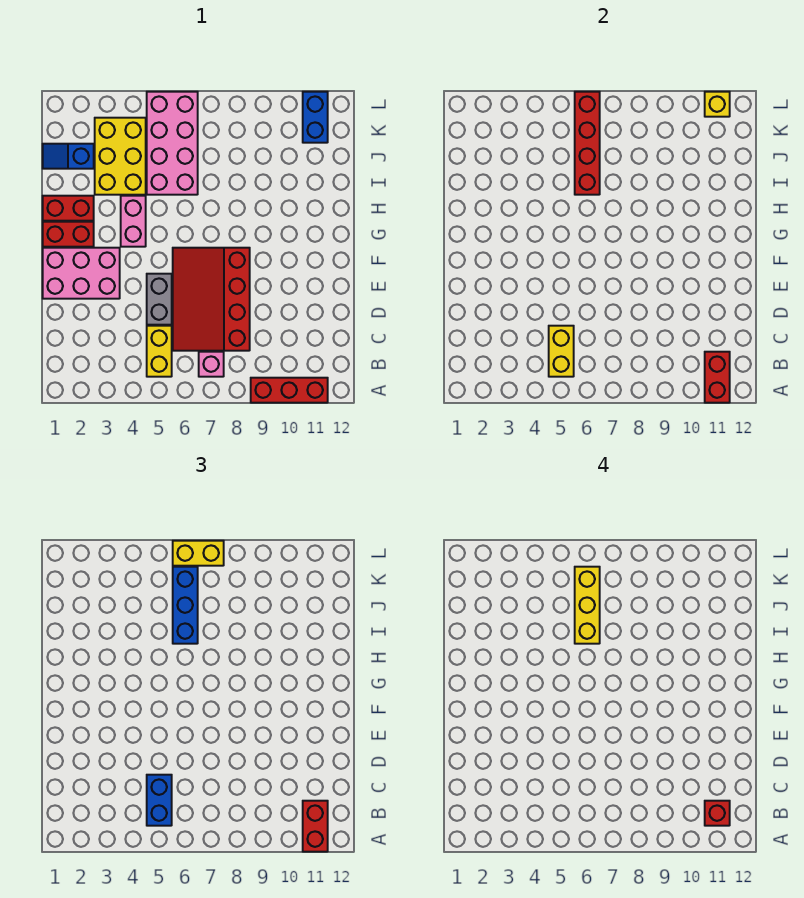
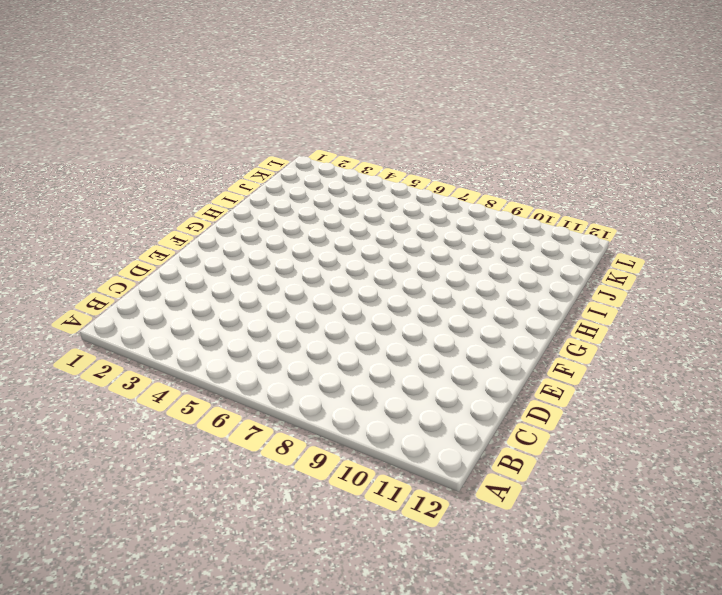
none -> red 1x3 brick [251,378,328,403]
none -> yellow 1x2 brick [147,326,172,377]
none -> pink 1x1 brick [199,352,224,377]

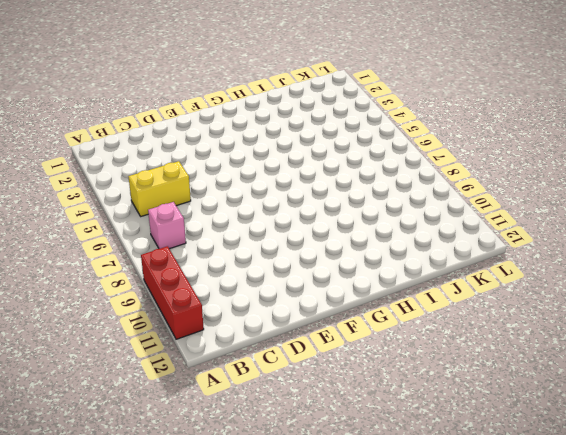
none -> red 3x4 slope [173,248,250,351]
none -> grey 1x2 brick [147,274,172,325]
none -> pink 2x3 brick [43,248,120,299]

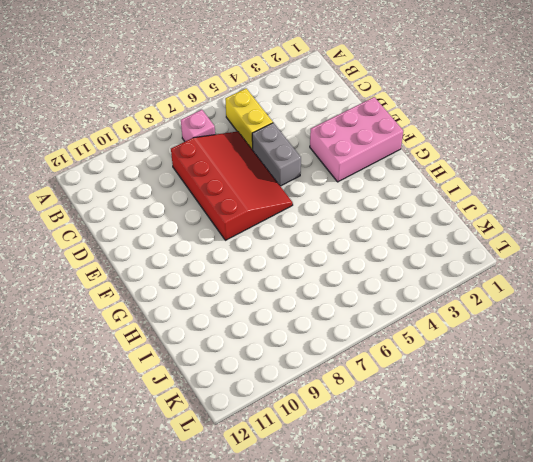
none -> red 1x3 brick [251,378,328,403]
none -> red 1x2 brick [43,222,94,247]
none -> pink 1x2 brick [121,196,146,247]

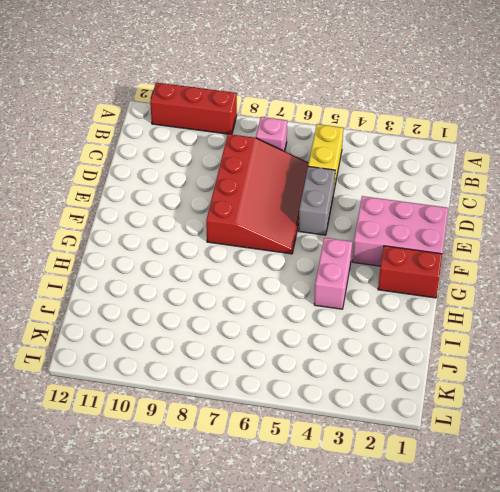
none -> red 1x2 brick [43,196,94,221]
none -> yellow 2x3 brick [95,118,146,195]
none -> pink 2x4 brick [147,92,198,195]

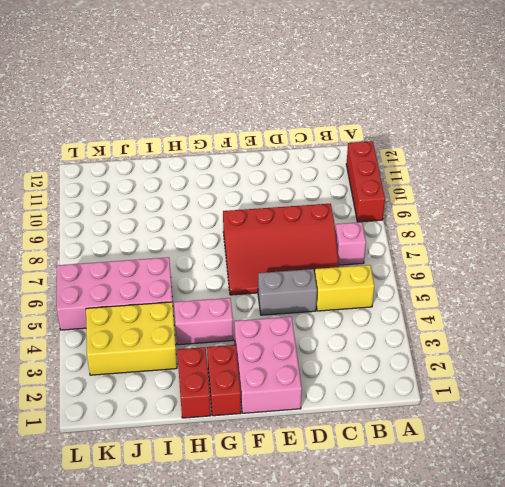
none -> blue 1x2 slope [43,144,94,169]
none -> blue 1x2 brick [303,92,328,143]
none -> red 1x2 brick [705,352,730,403]

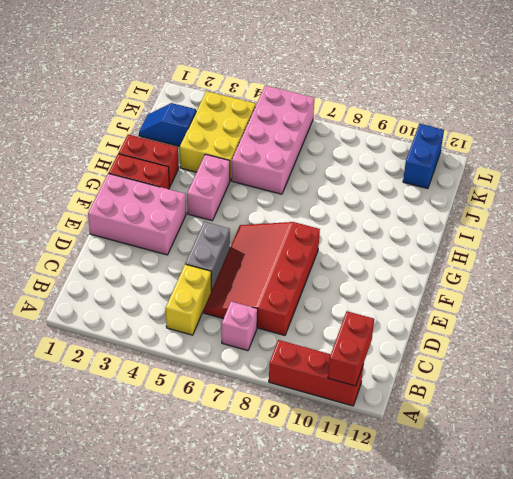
none -> yellow 1x2 brick [549,326,574,377]
none -> red 1x4 brick [575,92,600,195]
none -> yellow 1x1 brick [705,92,730,117]

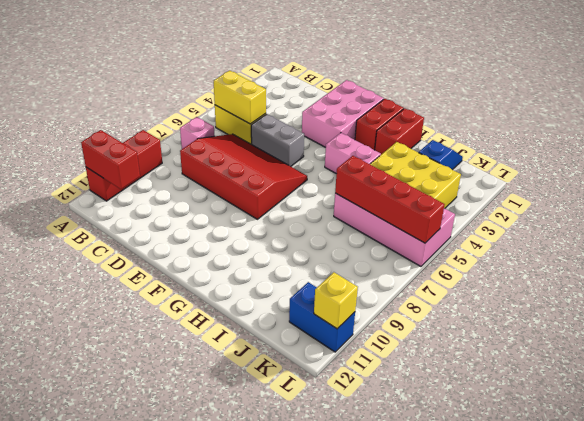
none -> red 1x2 brick [303,801,328,852]
none -> blue 1x2 brick [147,775,172,826]
none -> blue 1x3 brick [173,567,198,644]

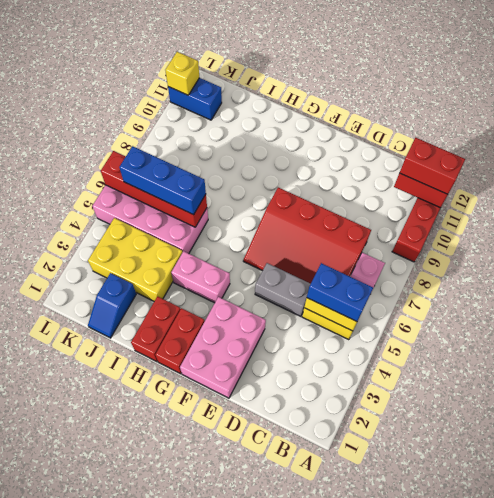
none -> yellow 1x2 brick [173,541,224,566]
none -> red 1x1 brick [705,801,730,826]
none -> yellow 1x3 brick [575,567,600,644]

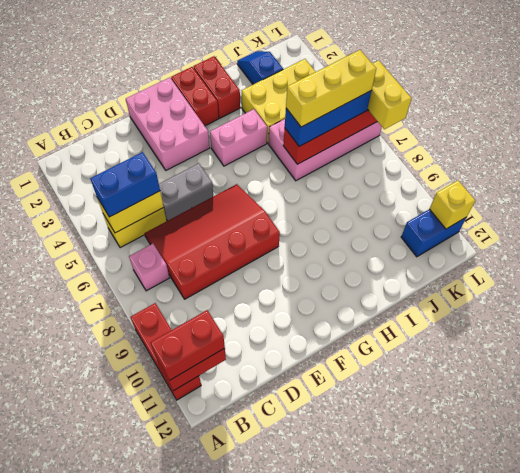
none -> red 1x1 brick [705,801,730,826]

